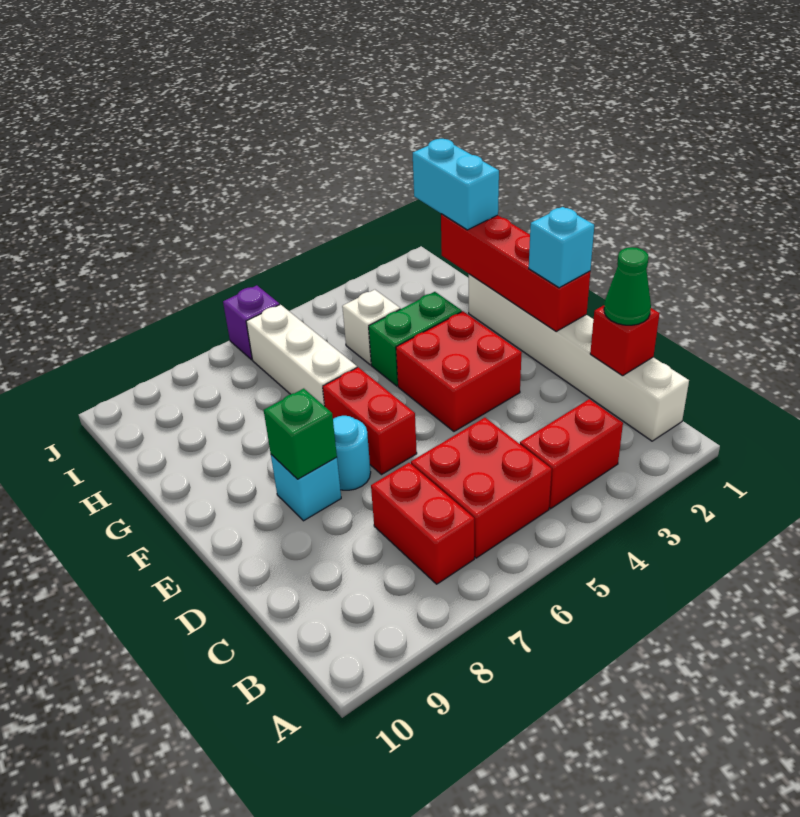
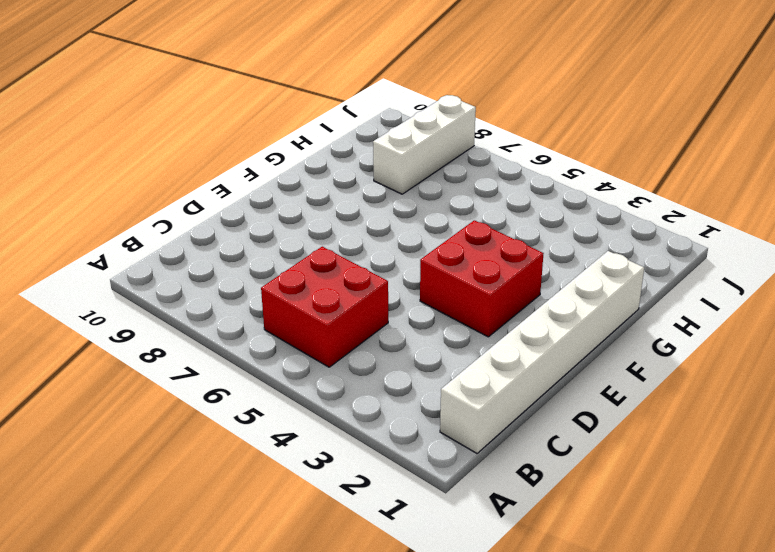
white 1x3 brick [373,95,476,194] -> white 1x3 brick moved to [246,305,357,406]
none -> red 1x2 brick [520,399,623,509]
none -> red 1x2 brick [371,463,474,584]
none -> red 1x2 brick [323,367,417,475]

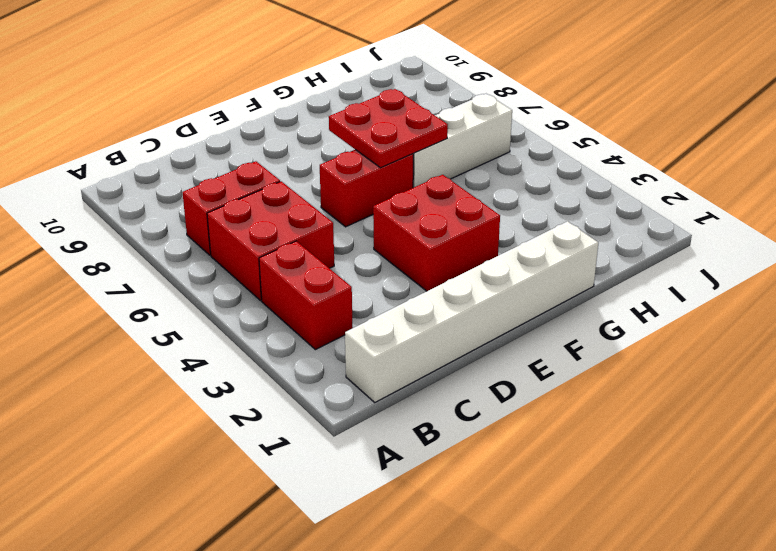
red 2x2 plate [329,89,448,168] -> none
none -> cyan 1x1 round brick [333,416,371,490]
none -> cyan 1x1 brick [271,455,341,521]
none -> green 1x2 brick [369,292,462,386]

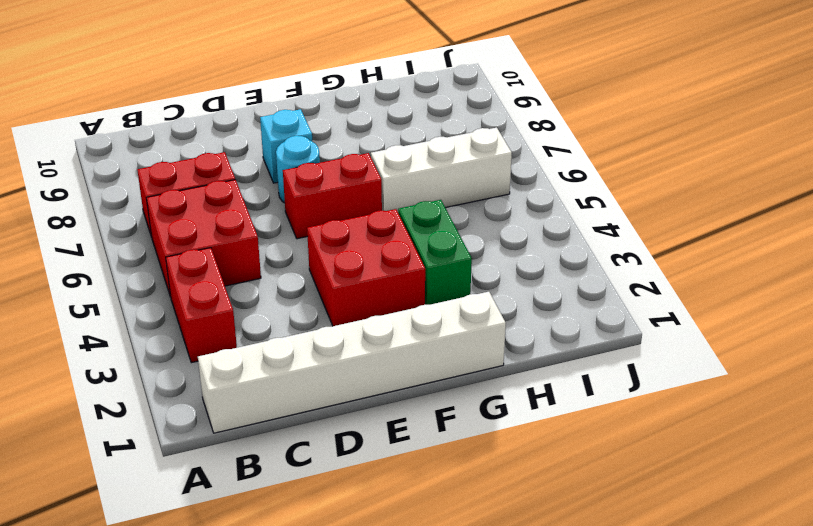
none -> white 1x1 brick [342,290,400,365]
none -> purple 1x1 brick [223,285,280,360]
none -> red 1x1 brick [590,305,660,376]

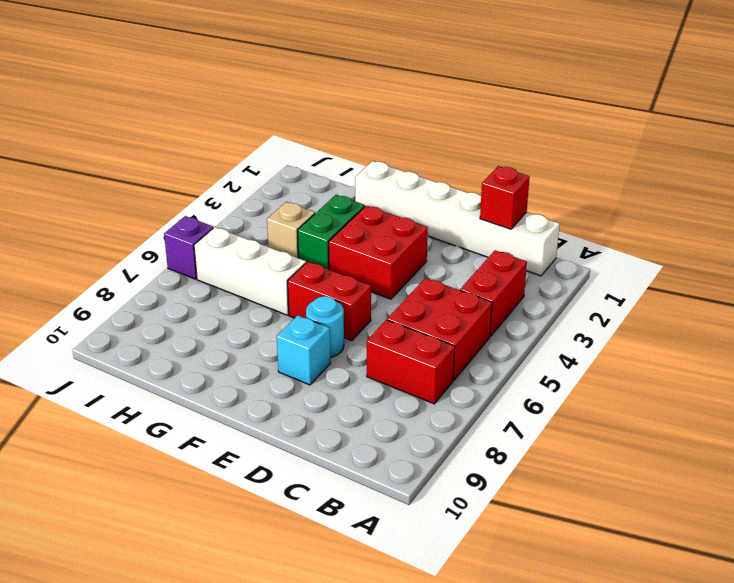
tan 1x1 brick [267,202,315,258] -> white 1x1 brick [342,290,400,365]
none -> red 1x4 brick [441,214,590,331]
none -> green 1x1 brick [264,389,337,479]
none -> green 1x1 cone [604,247,651,325]

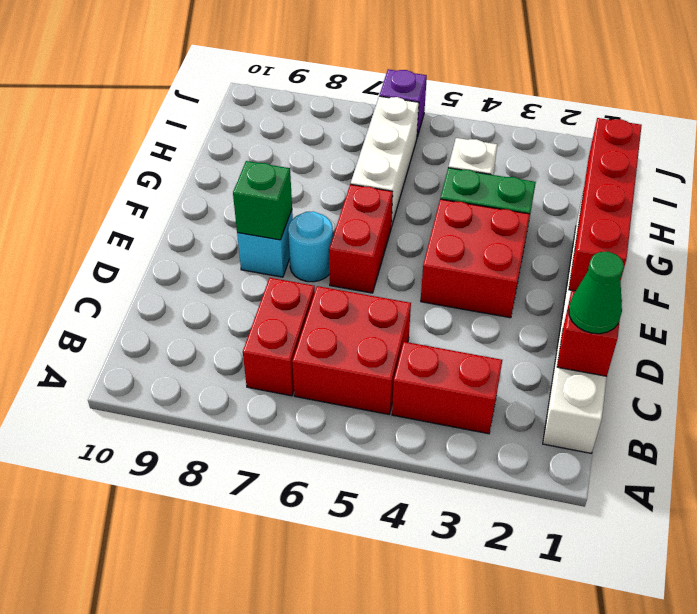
none -> cyan 1x1 brick [529,207,594,288]
none -> cyan 1x2 brick [413,139,499,230]

